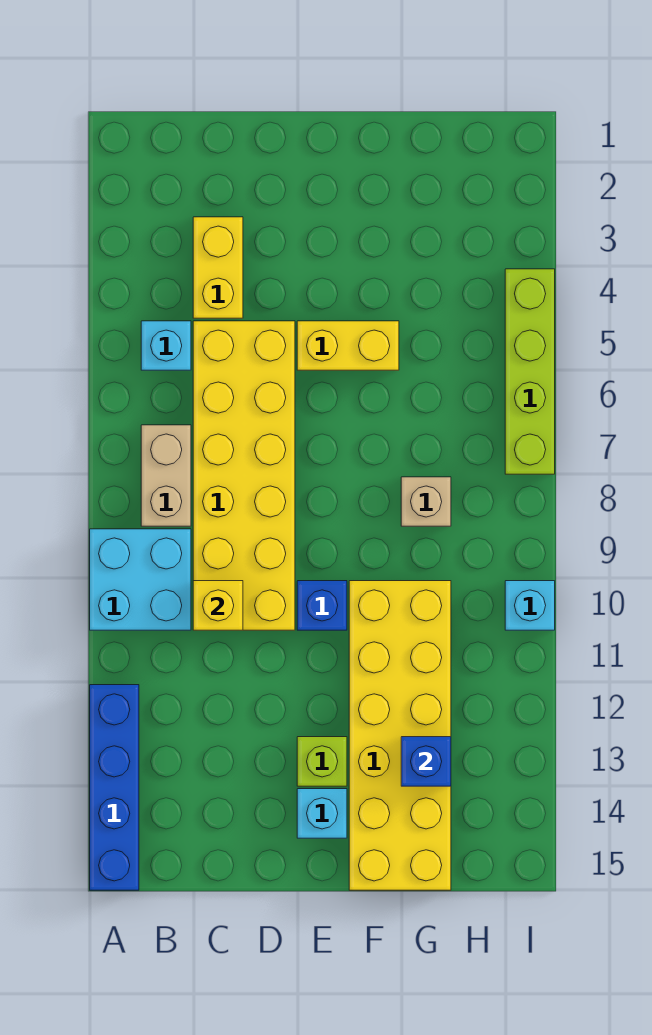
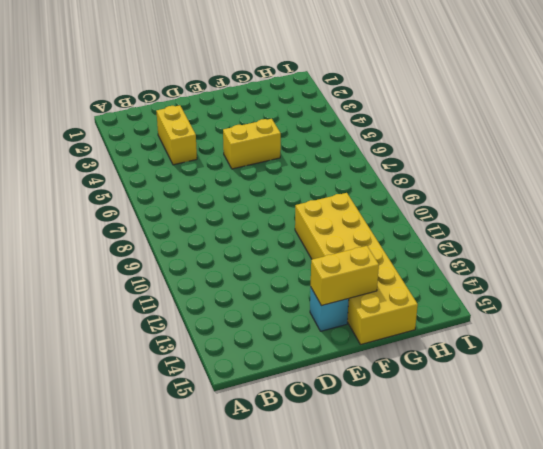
yellow 1x2 brick [311,246,379,306] -> none
none -> cyan 2x2 brick [90,529,191,630]
none -> blue 1x4 brick [90,685,139,890]
none -> cyan 1x1 brick [141,321,191,370]

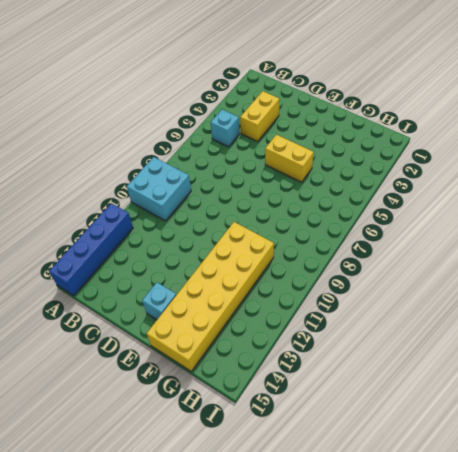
none -> tan 1x2 brick [141,425,191,526]
none -> yellow 2x6 brick [193,321,295,630]
none -> blue 1x1 brick [297,581,347,630]

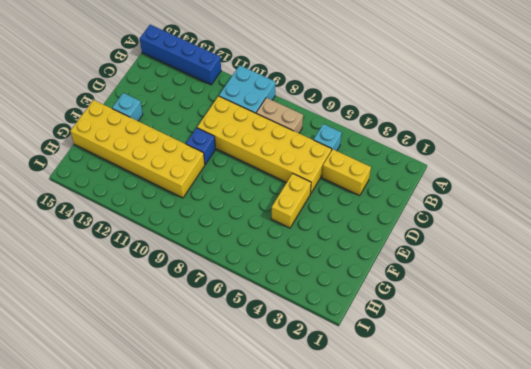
none -> lime 1x1 brick [297,737,347,786]
none -> tan 1x1 brick [401,477,451,526]
none -> lime 1x4 brick [505,269,555,474]

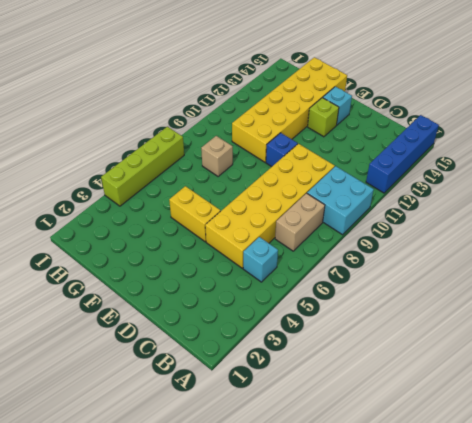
none -> yellow 1x2 brick [193,217,243,318]
none -> cyan 1x1 brick [505,581,555,630]
none -> yellow 1x1 brick [193,581,243,630]

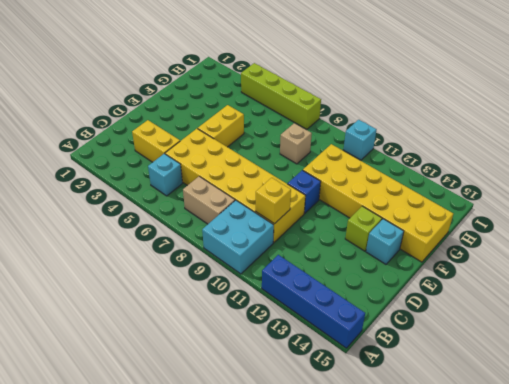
none -> blue 1x1 brick [401,737,451,786]

